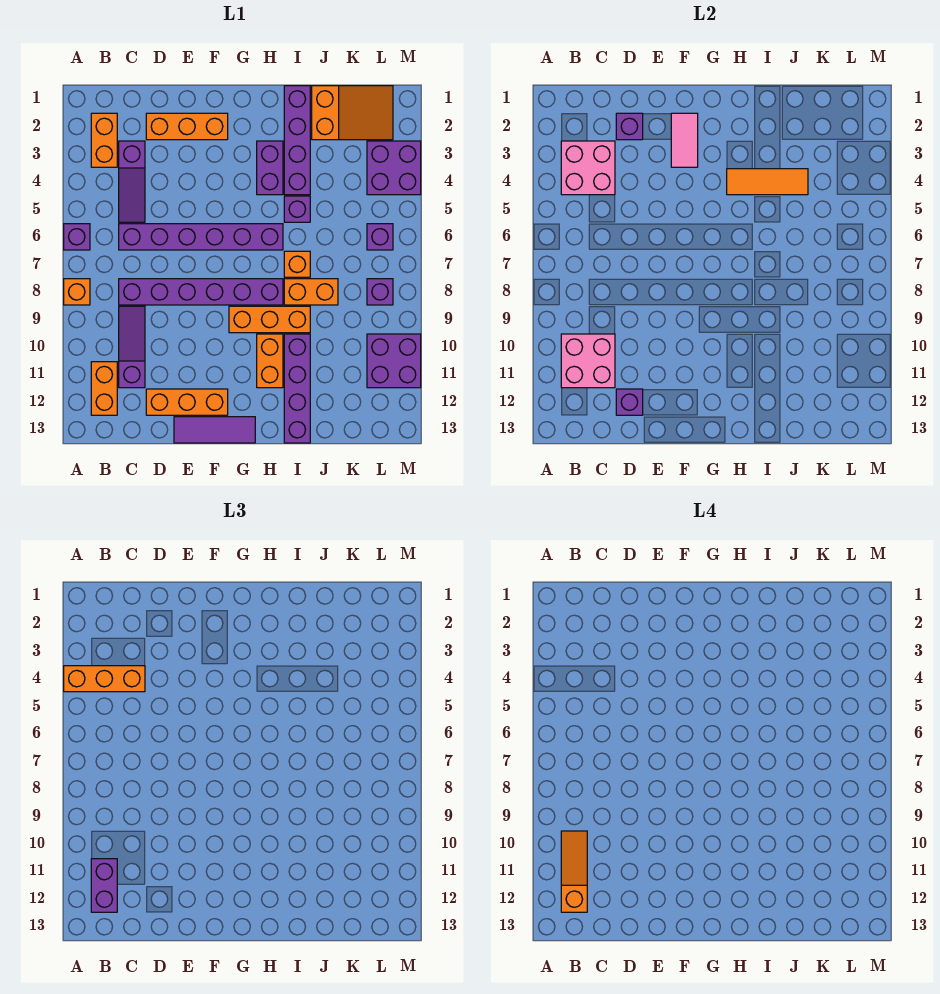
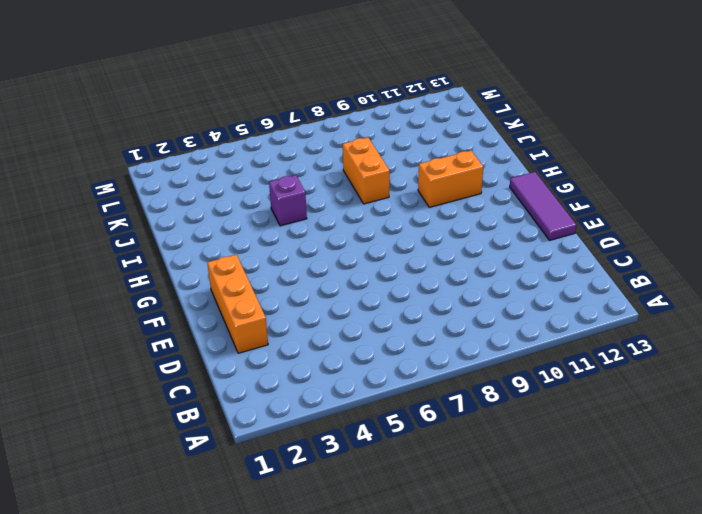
none -> purple 1x1 brick [64,224,90,250]
none -> orange 1x1 brick [64,279,90,305]
none -> orange 1x2 brick [91,113,117,167]
none -> orange 1x2 brick [91,362,117,415]

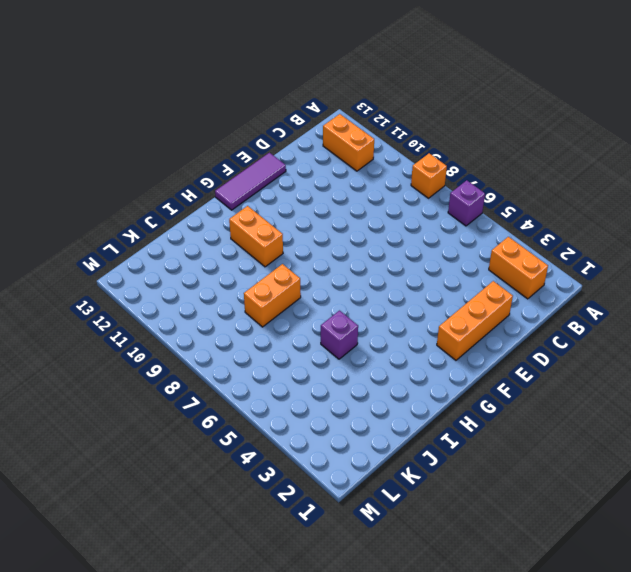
none -> purple 1x3 slope [119,141,145,222]
none -> purple 1x6 brick [119,224,283,250]
none -> purple 1x6 brick [119,279,283,305]
none -> purple 1x3 slope [119,306,145,388]

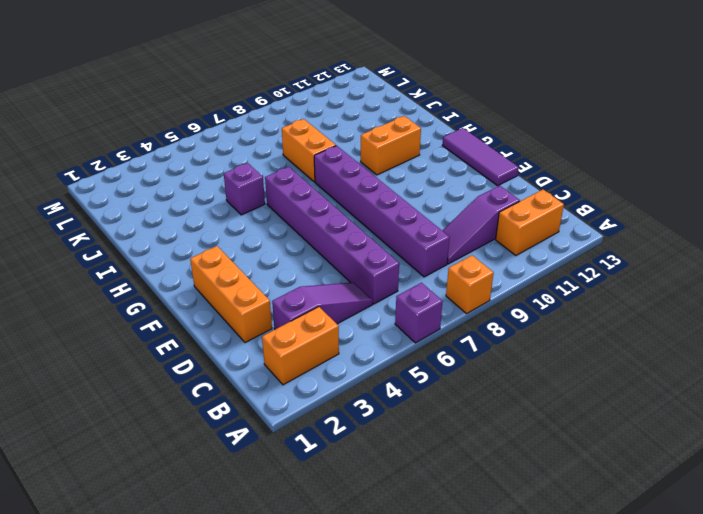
none -> orange 1x3 brick [146,389,228,415]
none -> orange 1x3 brick [229,306,310,333]
none -> purple 1x2 brick [257,141,283,195]
none -> purple 1x4 brick [284,86,310,195]

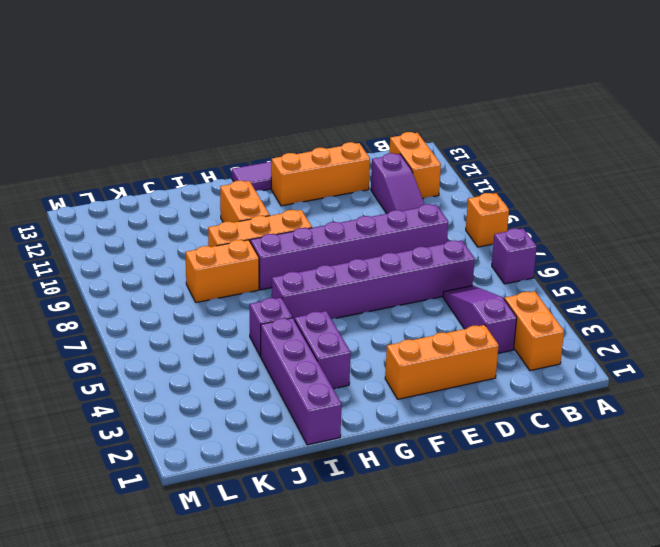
none -> orange 1x1 brick [284,251,310,277]
none -> purple 1x4 brick [284,334,310,443]
none -> orange 2x3 slope [312,86,393,140]
none -> purple 2x2 brick [367,141,421,195]

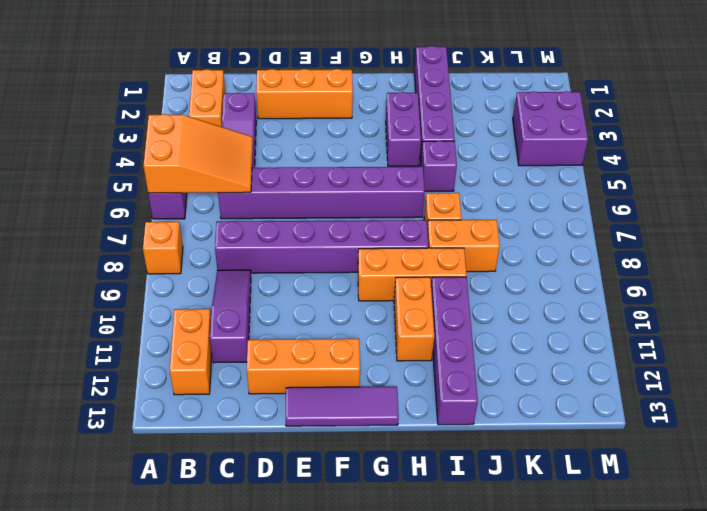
orange 2x3 slope [143,114,253,193] -> orange 2x3 slope moved to [312,86,393,140]
none -> purple 1x1 brick [367,224,393,250]
none -> purple 1x1 brick [367,279,393,305]
none -> purple 2x2 brick [367,334,421,388]
none -> pink 2x2 brick [561,141,615,195]

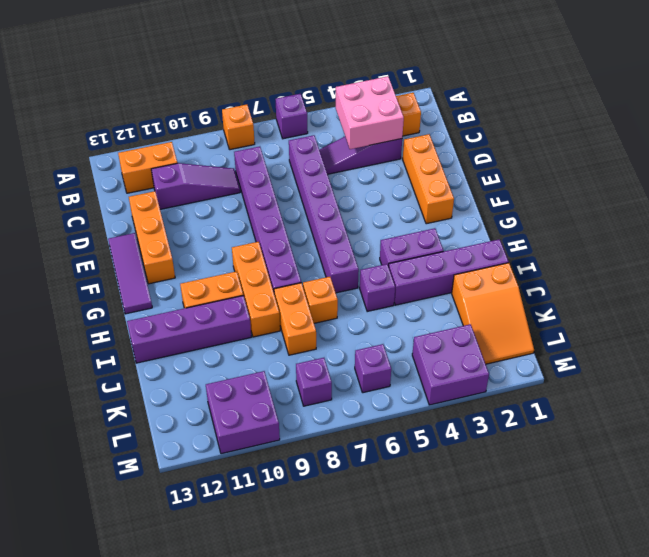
none -> pink 2x2 brick [561,334,615,388]
none -> purple 1x1 brick [616,113,643,140]
none -> purple 1x1 brick [616,389,643,415]
none -> pink 1x2 tile [671,113,698,167]

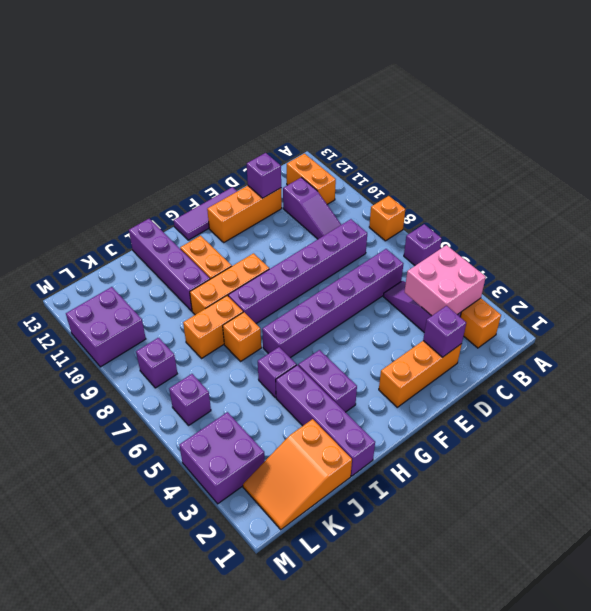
none -> pink 2x2 brick [561,334,615,388]
none -> pink 1x2 tile [671,113,698,167]
none -> orange 1x3 tile [727,169,808,195]
none -> orange 1x3 brick [64,666,145,692]

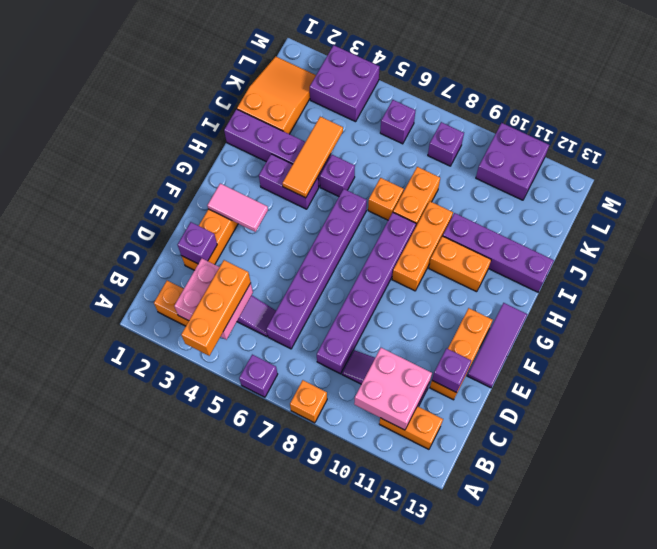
none -> purple 1x2 brick [91,859,117,912]
none -> orange 1x3 slope [561,831,587,912]

